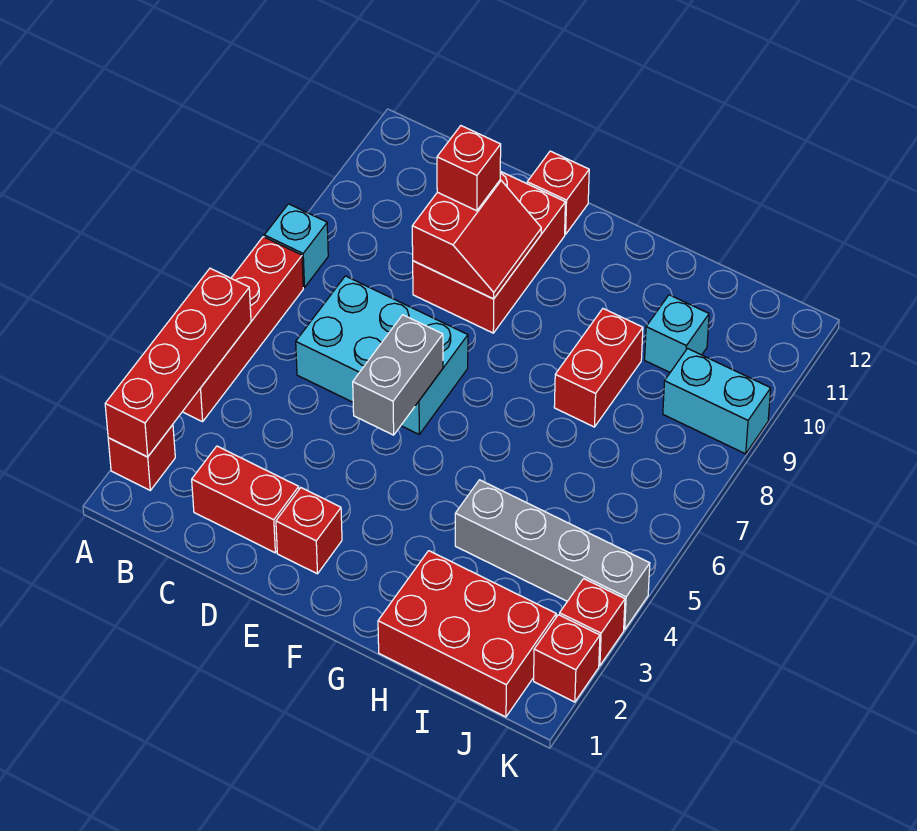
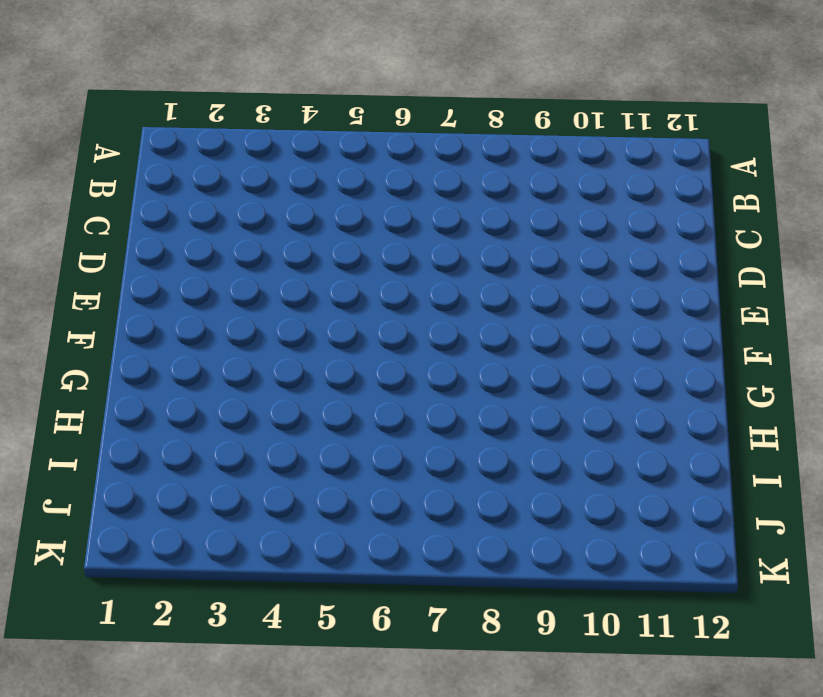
none -> red 1x1 brick [108,425,175,490]
none -> red 1x4 brick [183,237,303,422]
none -> cyan 1x1 brick [264,204,328,288]

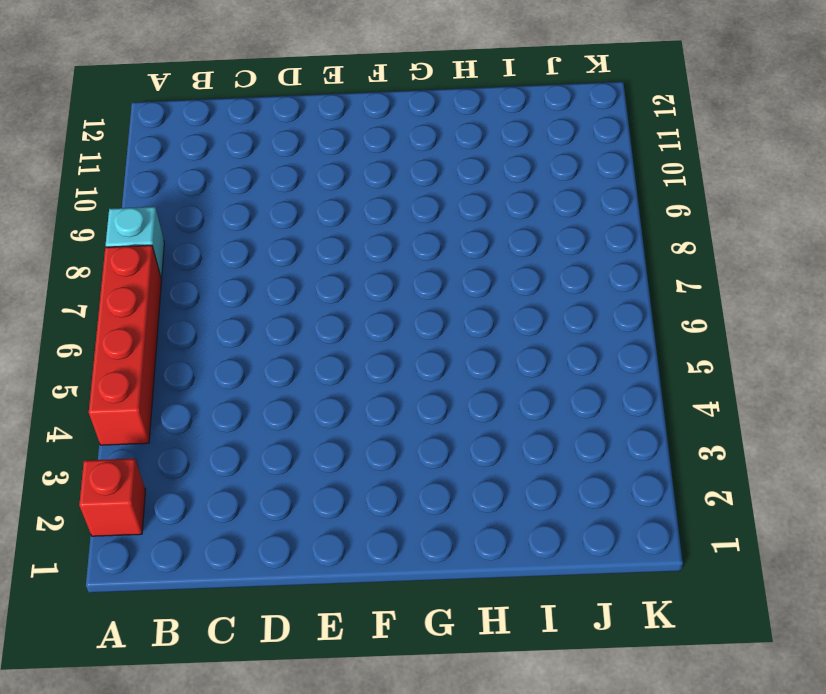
none -> red 1x2 brick [192,446,299,553]
none -> cyan 2x3 brick [296,276,468,434]
none -> red 2x3 brick [413,171,565,333]

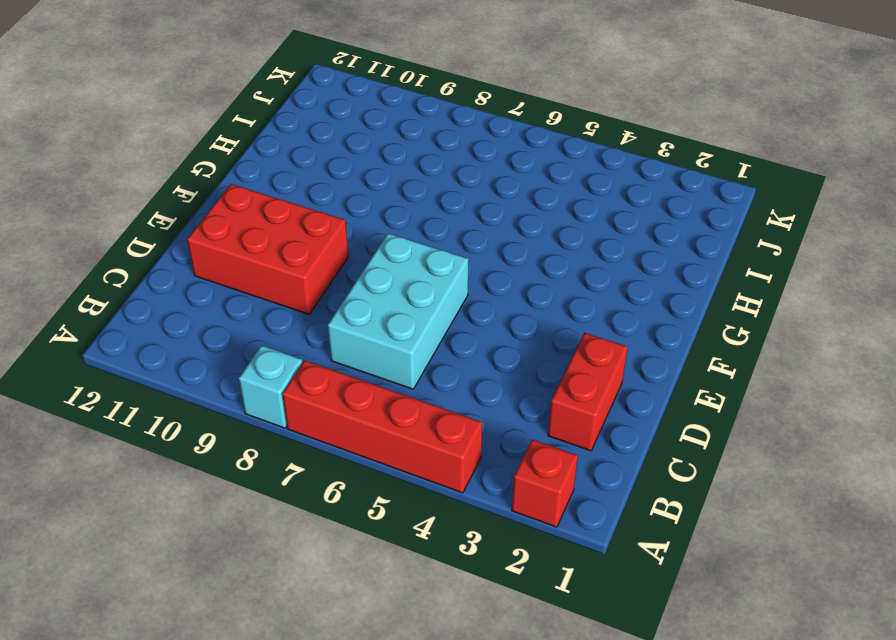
none -> red 1x1 brick [276,488,342,574]
none -> red 1x1 brick [527,151,589,234]
none -> red 2x3 brick [378,551,556,717]

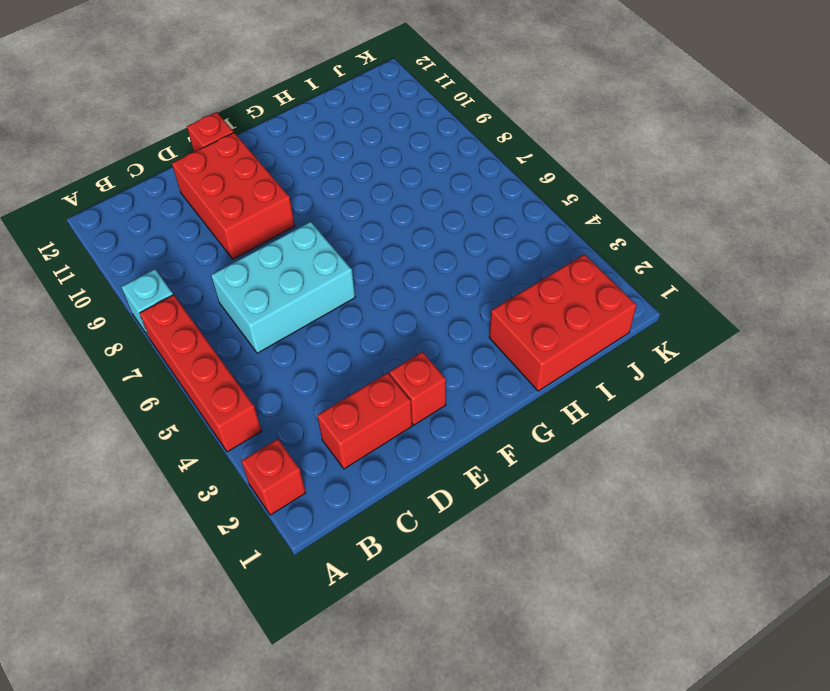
none -> grey 1x4 brick [455,480,650,629]
none -> red 1x2 brick [554,309,643,427]
none -> cyan 1x1 brick [645,295,709,372]

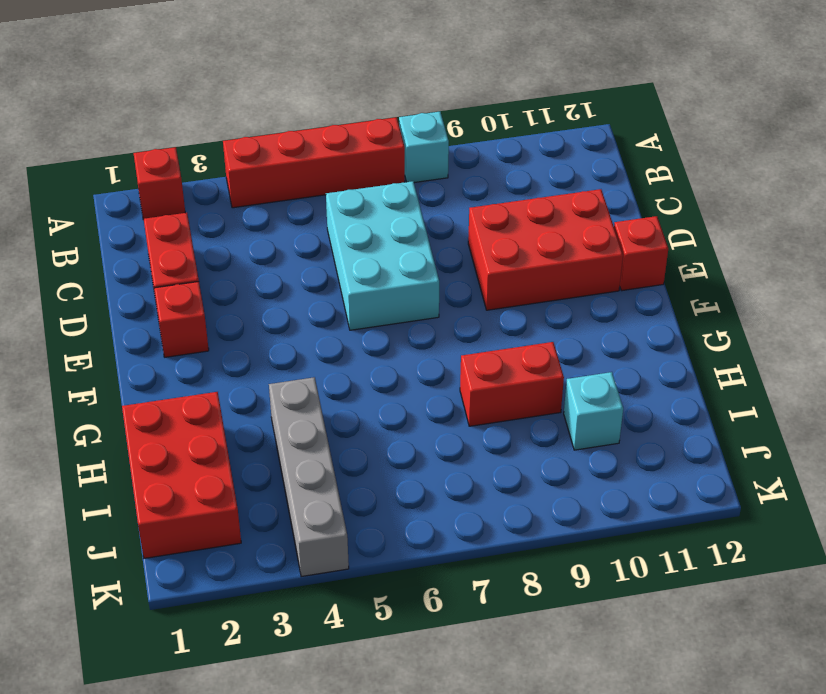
none -> cyan 1x2 brick [663,349,771,454]
none -> red 1x1 brick [534,615,600,702]
none -> red 1x1 brick [560,579,625,666]

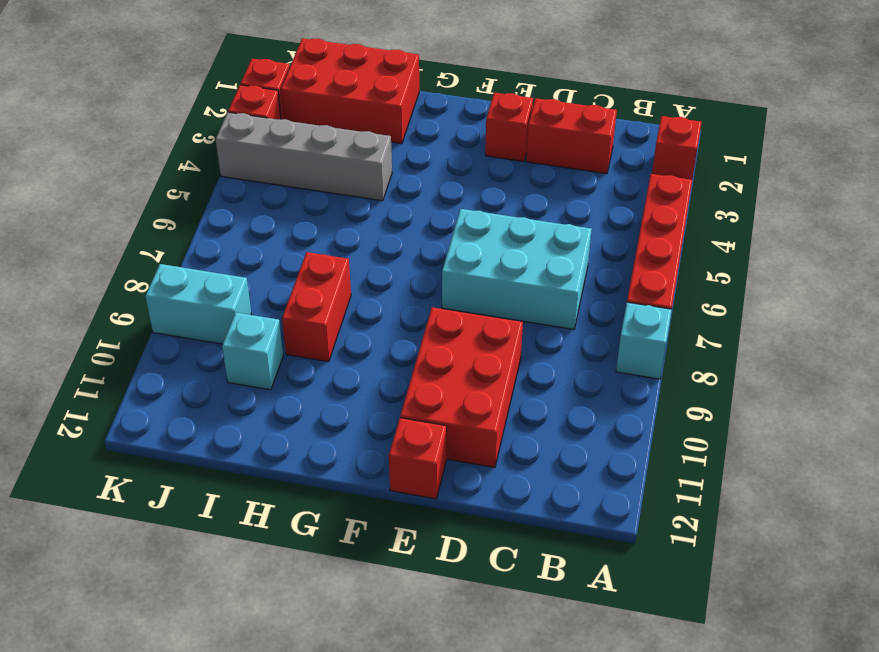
none -> red 1x4 brick [105,268,251,457]
none -> red 2x2 slope [412,180,541,299]
none -> grey 1x2 brick [353,315,443,435]

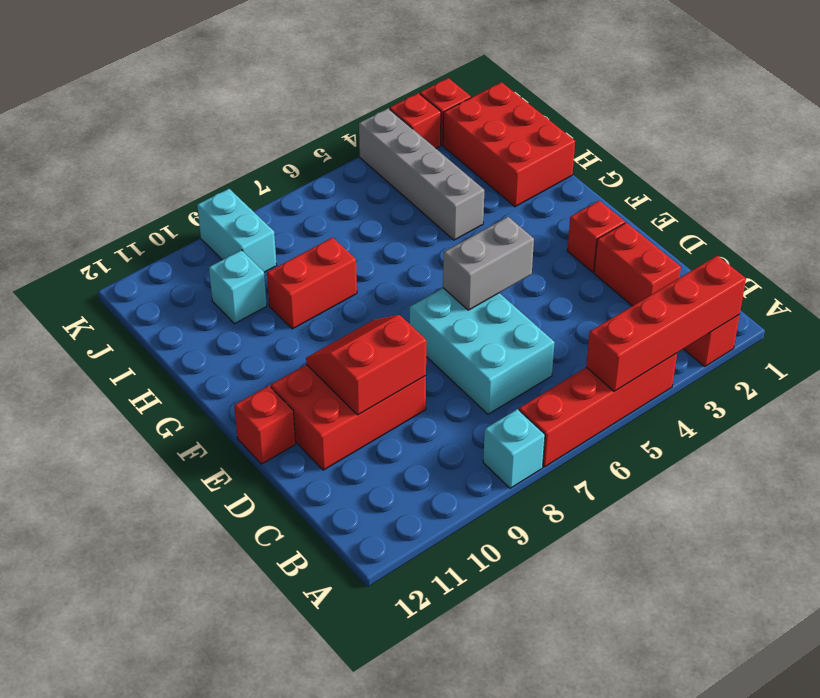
none -> red 1x1 brick [437,126,501,211]

